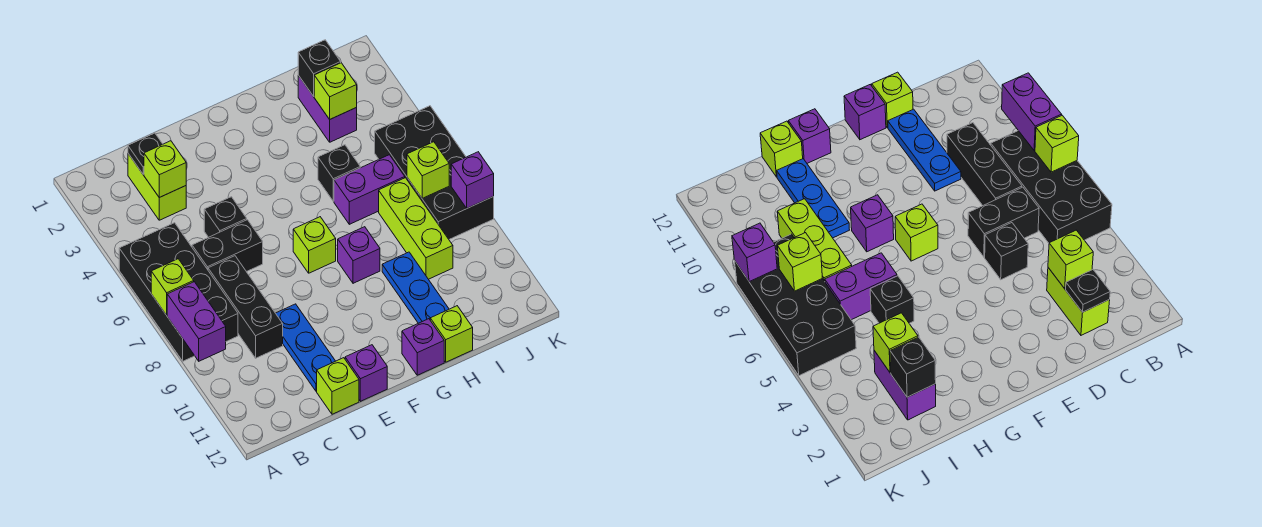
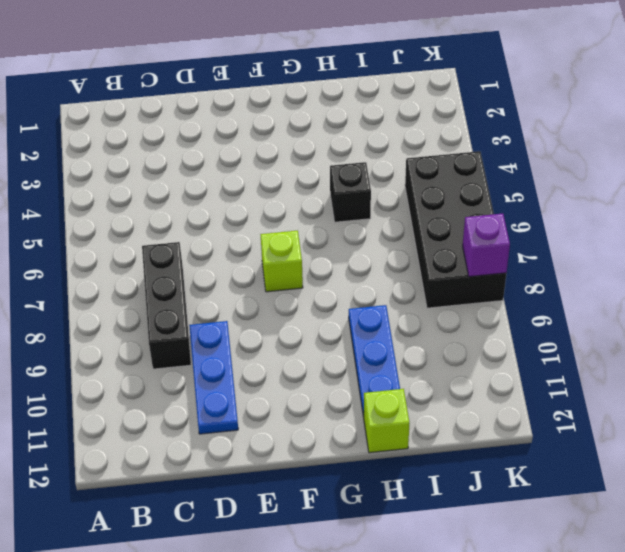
none -> black 2x4 brick [119,223,238,361]
none -> lime 1x2 brick [128,154,186,220]
none -> black 1x2 brick [192,220,263,272]

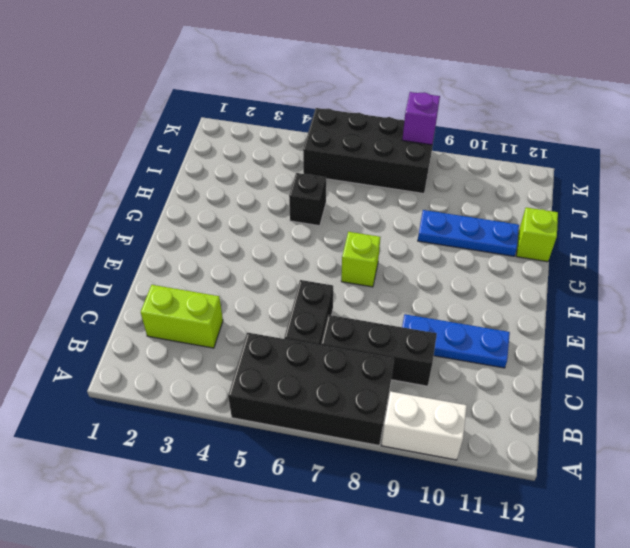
white 1x2 brick [381,391,467,460] -> none
none -> black 1x1 brick [204,197,247,237]
none -> lime 1x1 brick [317,358,359,414]
none -> purple 1x1 brick [345,345,387,401]

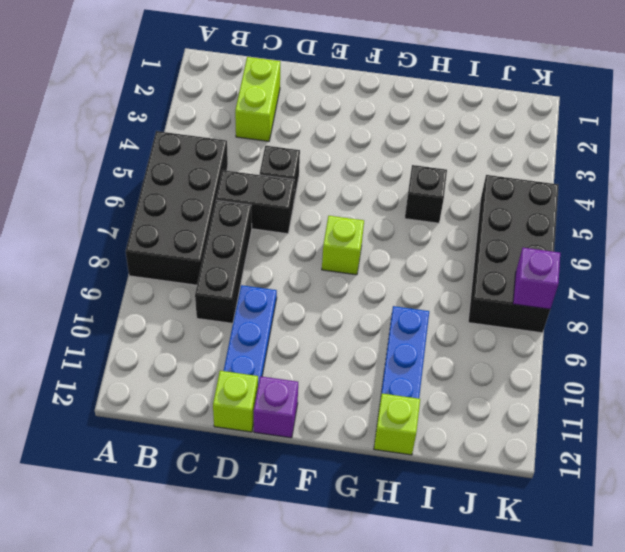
none -> purple 1x1 brick [338,227,380,283]
none -> purple 1x1 brick [402,319,444,375]
none -> purple 1x2 brick [334,155,405,224]

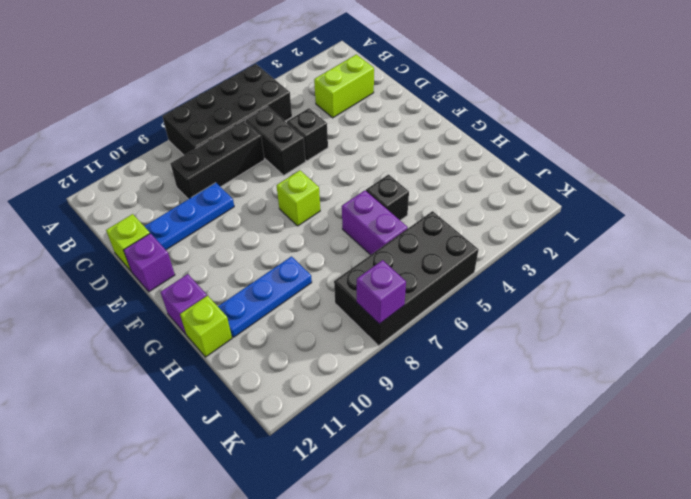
none -> purple 1x1 brick [338,227,380,283]
none -> purple 1x2 brick [298,75,357,142]
none -> lime 1x3 brick [379,178,453,279]

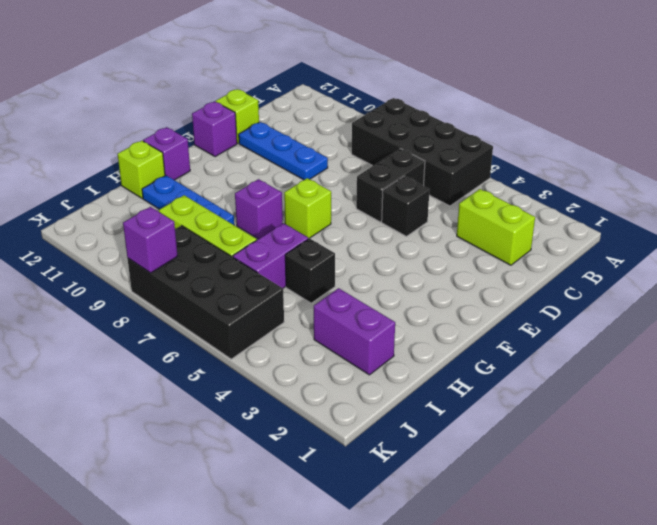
none -> black 1x3 brick [208,256,283,358]
none -> lime 1x1 brick [151,259,194,315]
none -> purple 1x2 brick [167,282,226,361]

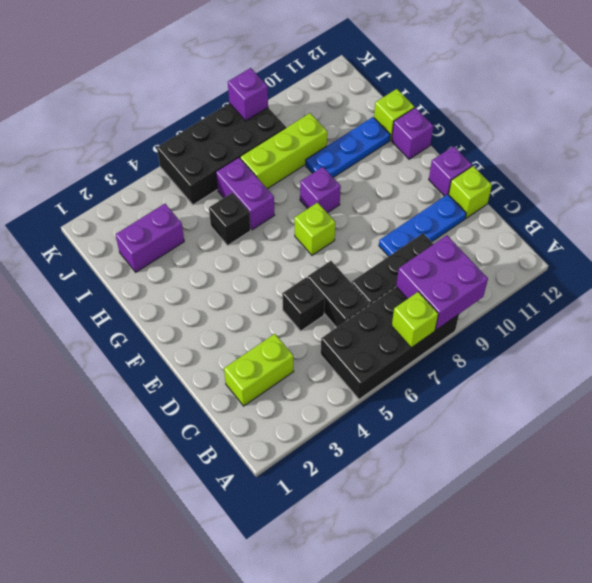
purple 2x2 brick [396,235,488,330] -> purple 1x2 brick [167,282,226,361]
none -> black 1x1 plate [128,133,163,174]
none -> lime 1x1 brick [144,141,186,197]
none -> black 1x1 brick [298,40,341,96]

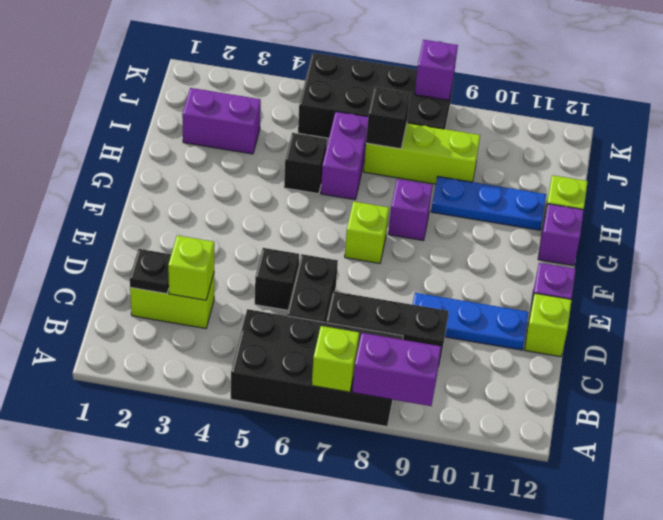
black 1x1 brick [366,87,410,149] -> black 1x1 brick moved to [298,40,341,96]
none -> lime 1x1 brick [314,63,357,119]
none -> lime 1x1 brick [407,142,449,198]

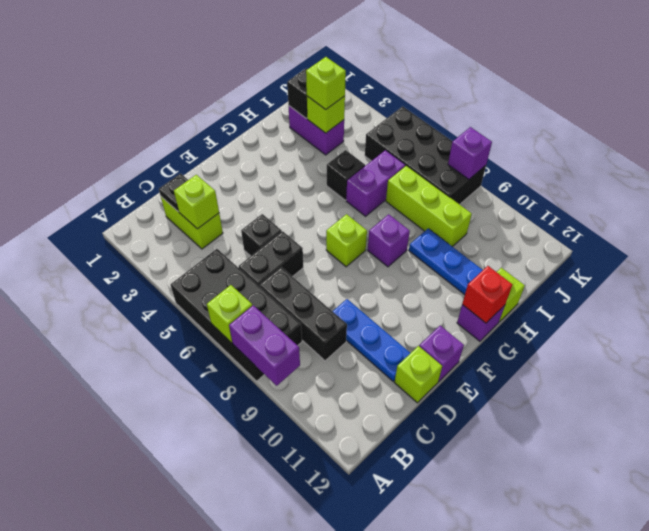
red 1x1 brick [462,266,513,323] -> none
lime 1x1 brick [306,57,346,109] -> lime 1x1 brick moved to [407,142,449,198]

